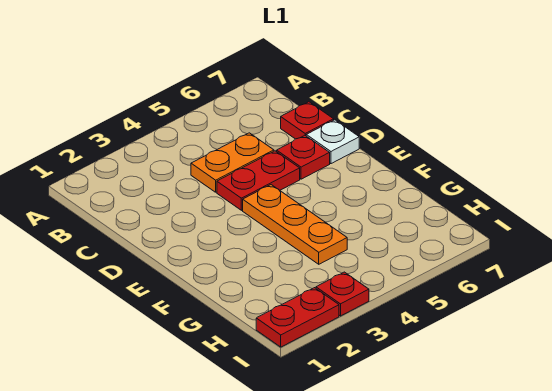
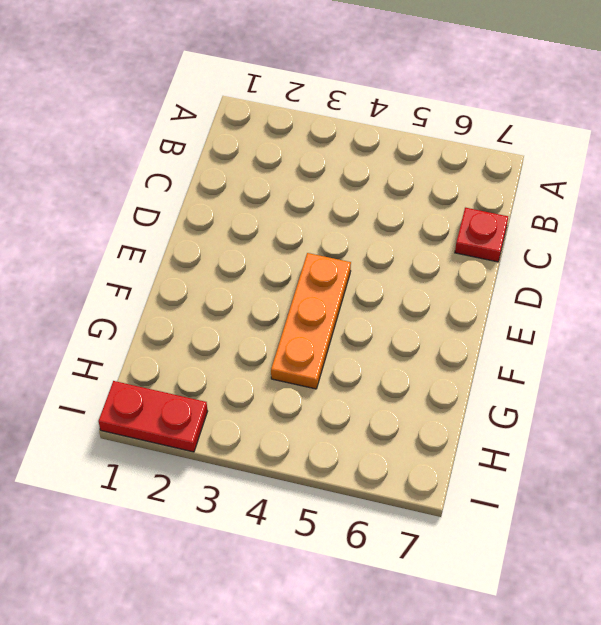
none -> orange 1x2 plate [191,133,274,192]
none -> red 1x2 plate [217,151,300,210]

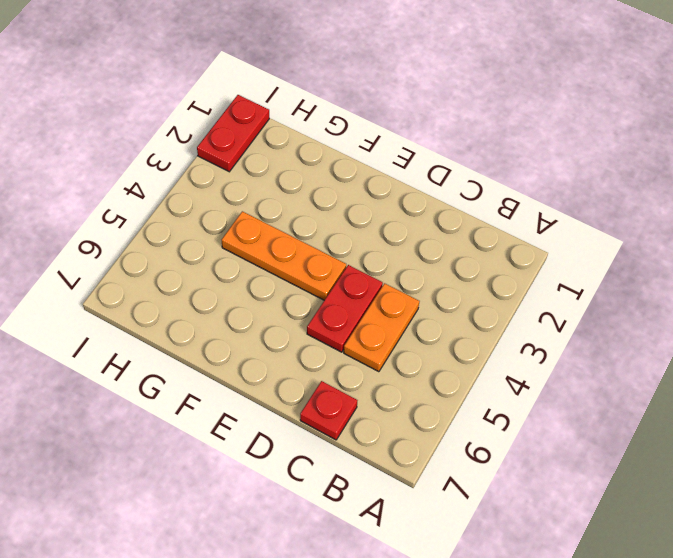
none -> red 1x1 plate [277,135,330,179]
none -> white 1x1 plate [306,120,359,164]

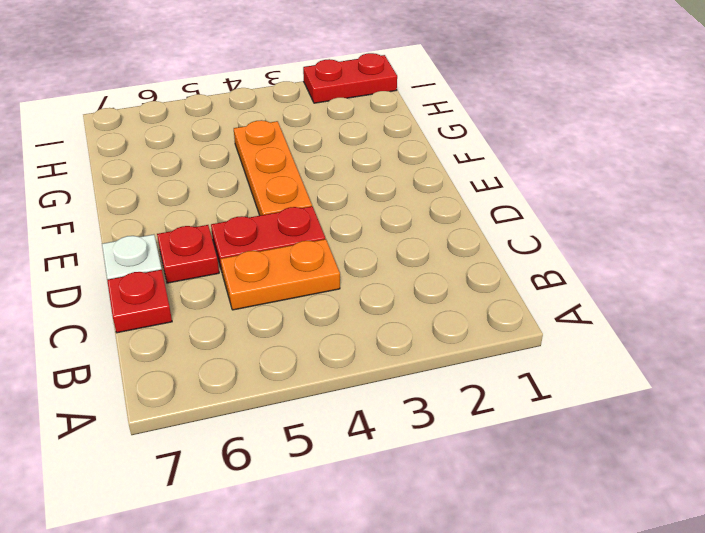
none -> red 1x1 plate [316,272,369,316]

